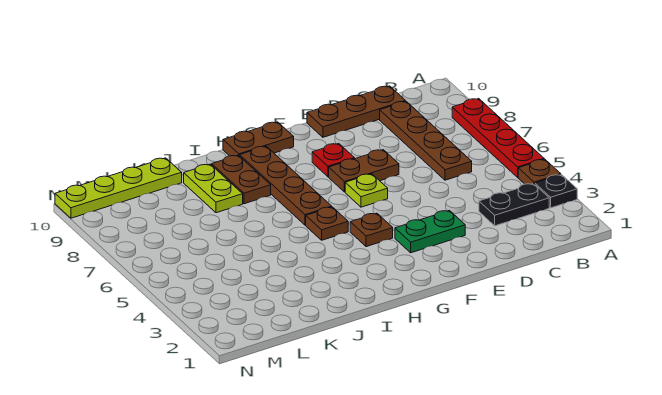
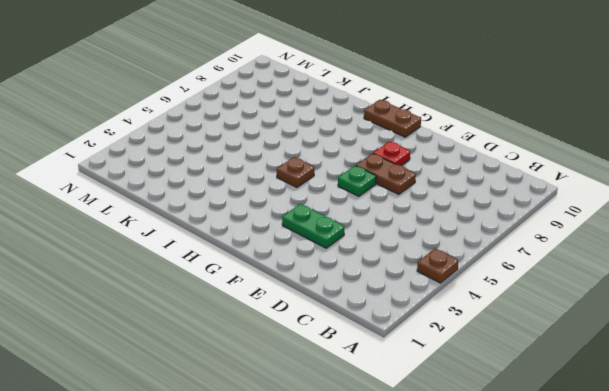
green 1x1 plate [338,166,376,196] -> lime 1x1 plate [345,174,388,207]
none -> black 1x1 plate [535,175,577,208]
none -> red 1x4 plate [452,99,544,177]
none -> black 1x2 plate [479,184,549,226]

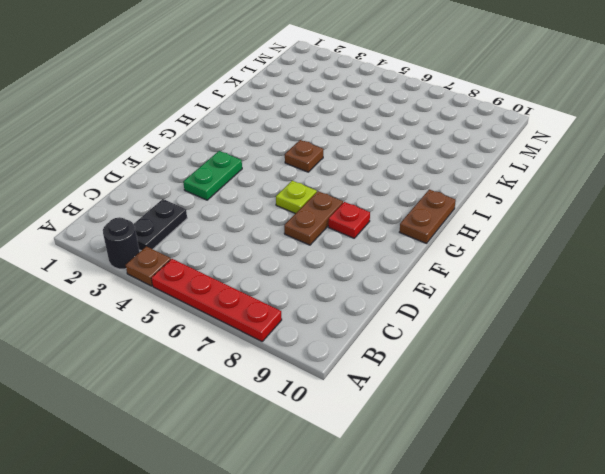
black 1x1 round brick [103,217,139,269] -> black 1x1 plate [535,175,577,208]
none -> brown 1x4 plate [380,101,472,180]
none -> brown 1x3 plate [307,86,405,137]
none -> brown 1x1 plate [350,213,393,247]

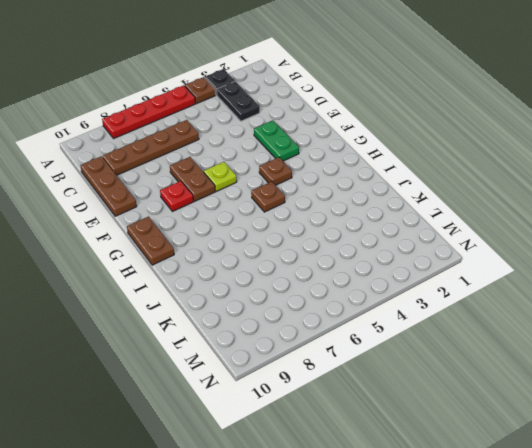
none -> brown 1x4 plate [240,146,332,225]
none -> brown 1x2 plate [212,155,271,204]
none -> lime 1x2 plate [184,164,243,213]

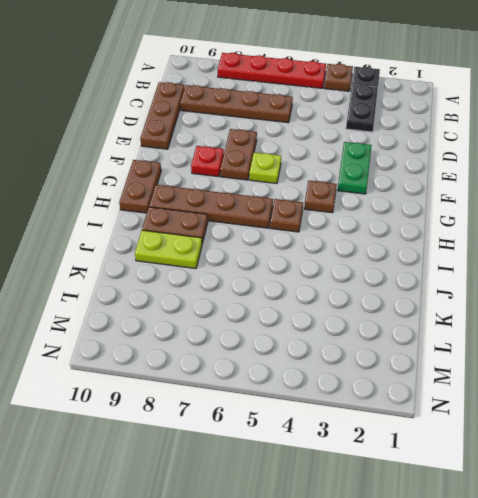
none -> lime 1x4 plate [55,158,182,218]

